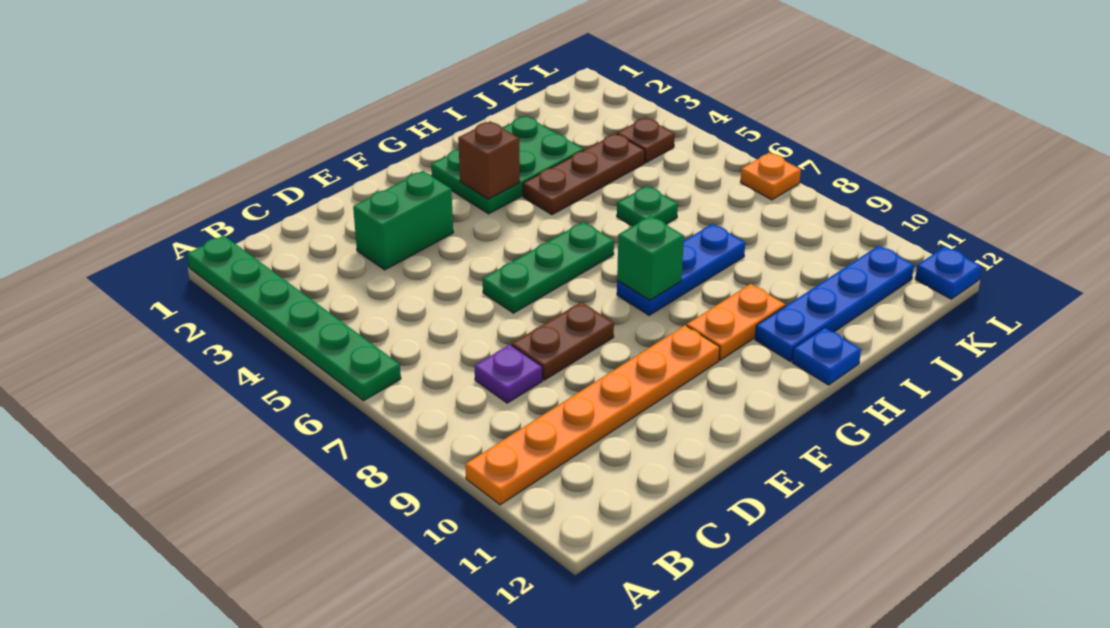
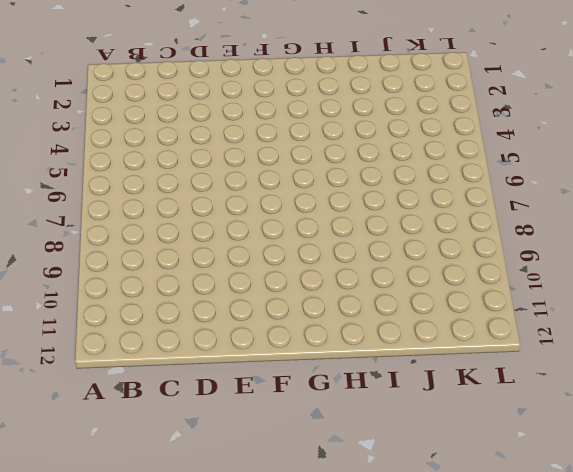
none -> green 1x6 plate [187,235,401,401]
none -> orange 1x6 plate [465,325,720,505]
none -> purple 1x1 plate [475,345,542,403]

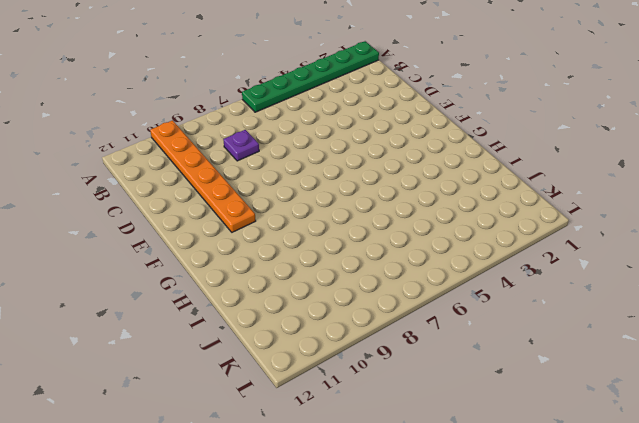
none -> green 1x2 brick [353,171,453,270]
none -> brown 1x2 plate [512,302,614,380]
none -> green 1x3 plate [483,222,614,313]

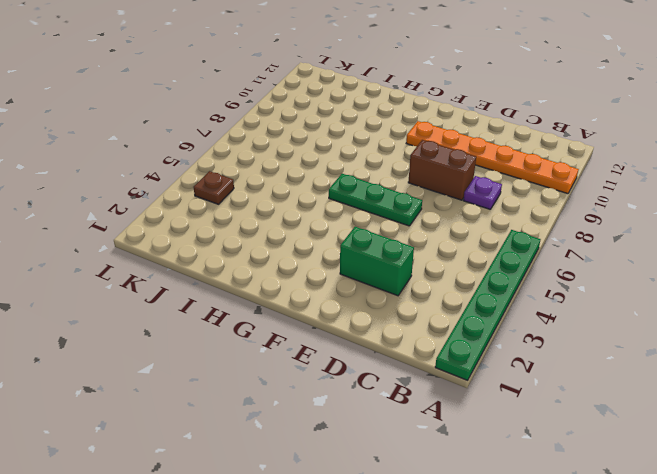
brown 1x2 brick [408,140,476,200] -> brown 1x2 plate [512,302,614,380]
none -> green 2x3 plate [431,116,584,214]
none -> blue 1x3 plate [617,224,745,315]
none -> orange 1x2 plate [687,284,785,360]

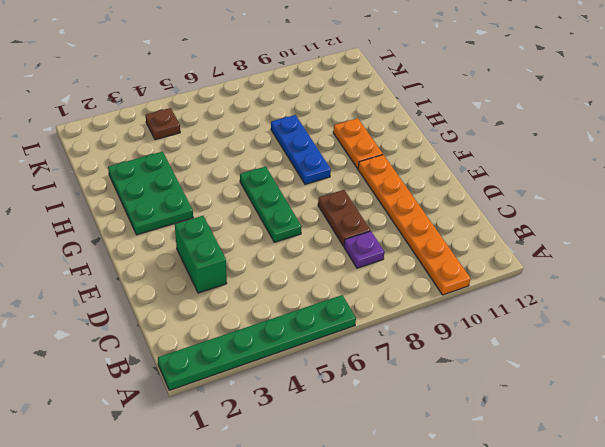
none -> brown 1x3 plate [523,134,645,215]
none -> blue 1x4 plate [755,246,914,361]
none -> blue 1x1 plate [792,328,861,385]

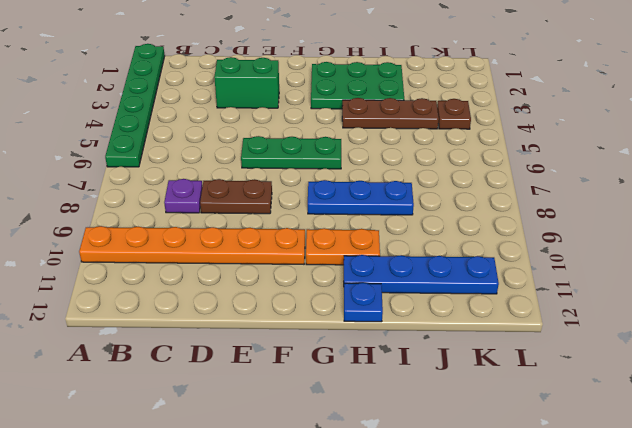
none -> green 1x1 plate [617,186,678,226]
none -> orange 1x1 plate [741,153,801,200]
none -> blue 1x1 plate [915,247,981,299]

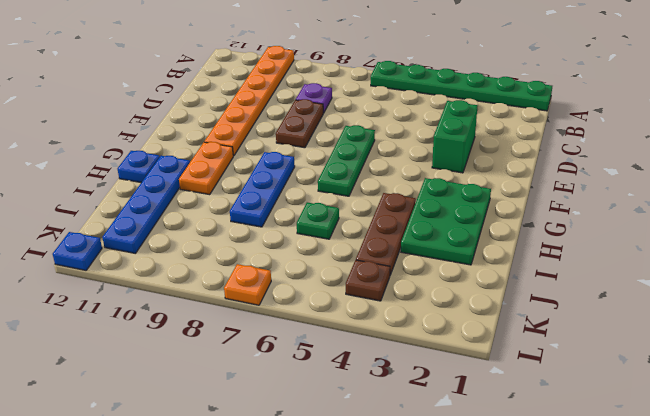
none -> brown 1x1 brick [458,121,520,199]
none -> green 1x1 brick [617,216,684,300]

